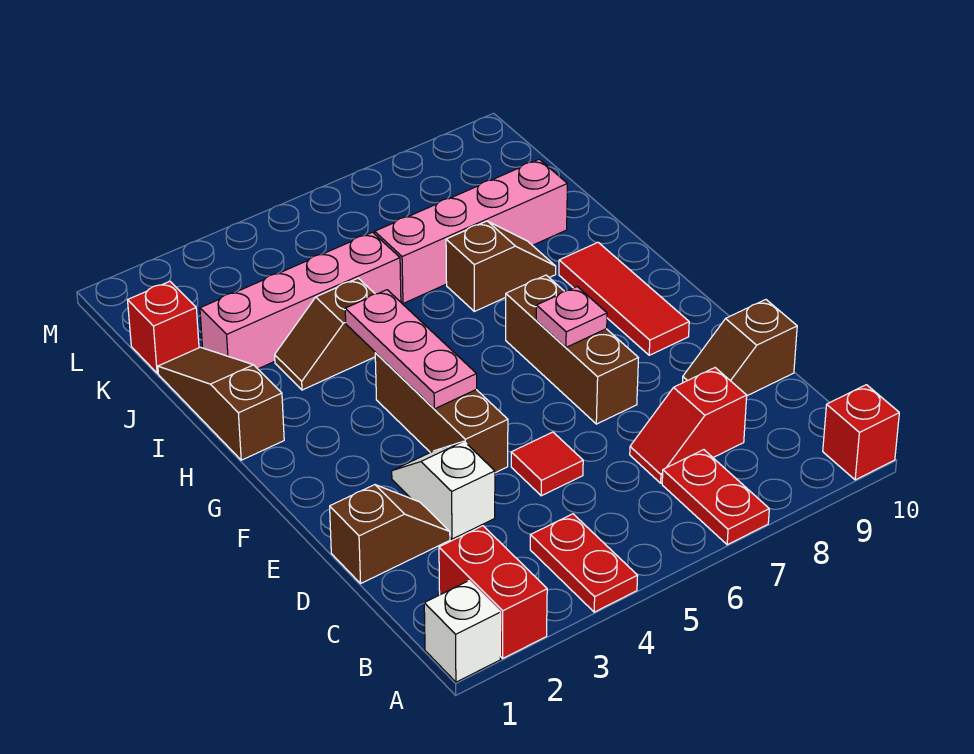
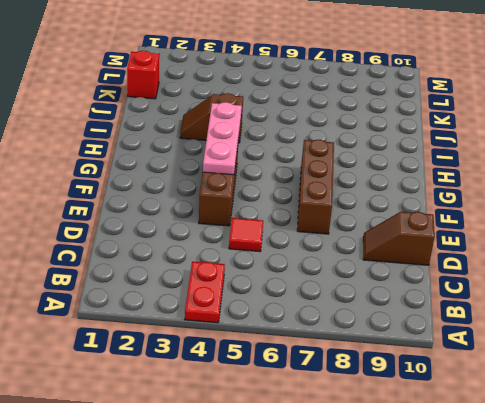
none -> white 1x1 brick [424,581,501,682]
none -> red 1x2 brick [439,526,547,658]
none -> red 1x2 plate [662,450,769,545]

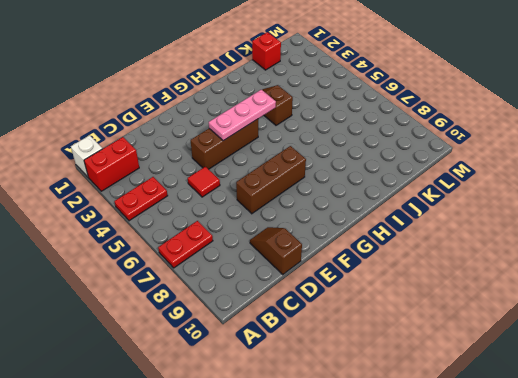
none -> red 1x1 brick [823,385,899,480]
none -> red 1x2 slope [630,368,747,483]
none -> brown 1x2 slope [330,485,450,583]

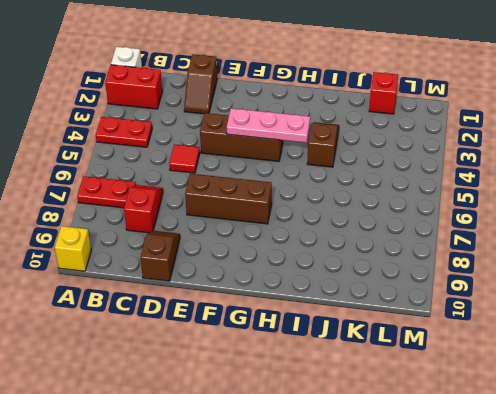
yellow 1x1 brick [55,226,91,271] -> red 1x1 brick [823,385,899,480]
none -> white 1x2 slope [392,441,495,539]
none -> red 1x3 tile [559,243,689,355]
none -> brown 1x3 slope [158,347,284,460]

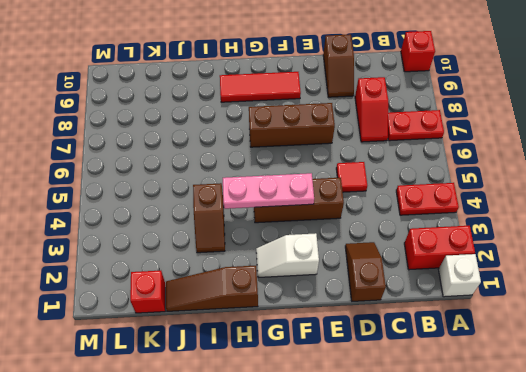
white 1x2 slope [256,233,319,278] -> white 1x2 slope moved to [392,441,495,539]
none -> brown 1x2 slope [446,221,556,311]
none -> pink 1x4 brick [200,232,401,369]
none -> pink 1x4 brick [375,159,567,303]

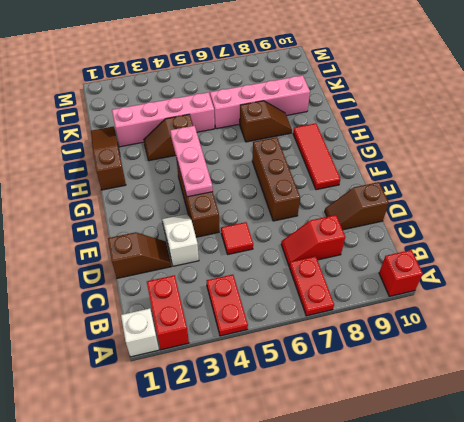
none -> red 1x1 brick [128,281,199,373]
none -> pink 1x1 plate [536,287,607,347]

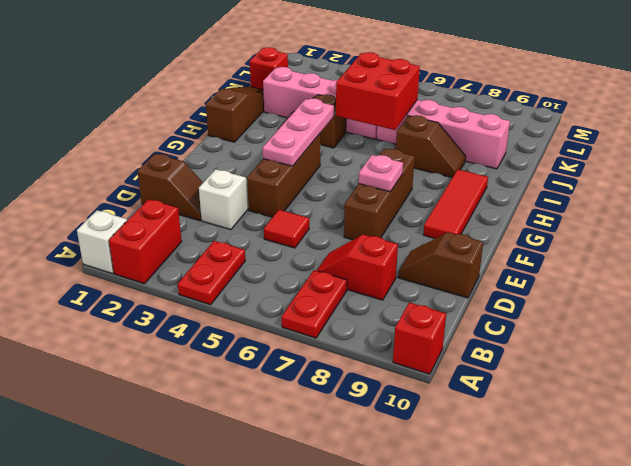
red 2x2 brick [336,52,420,130] -> none

